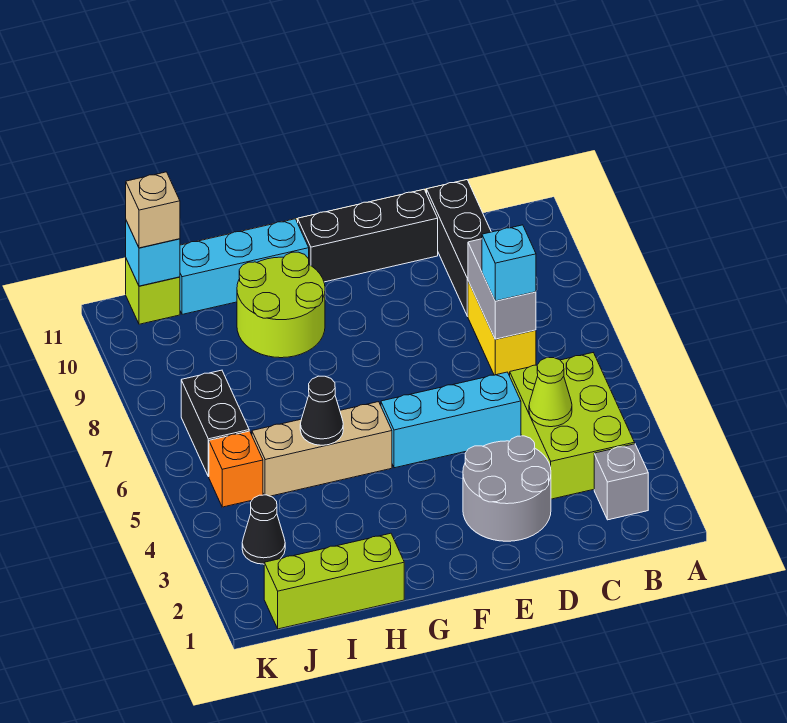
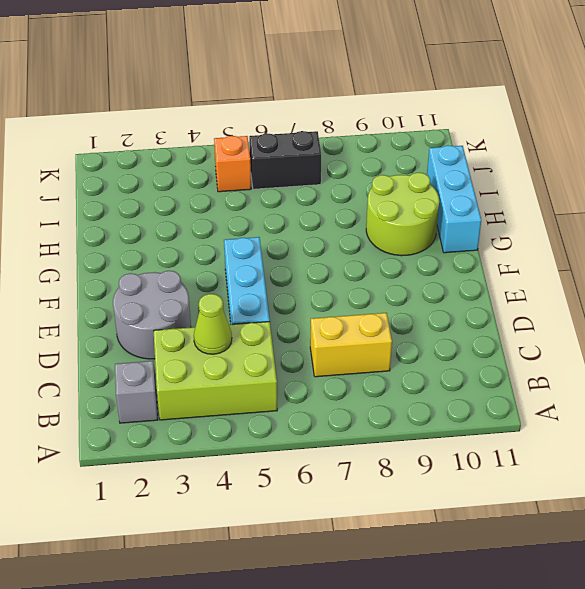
none -> black 1x3 brick [427,180,491,316]
none -> black 1x3 brick [298,189,438,282]
none -> tan 1x3 brick [252,402,392,496]

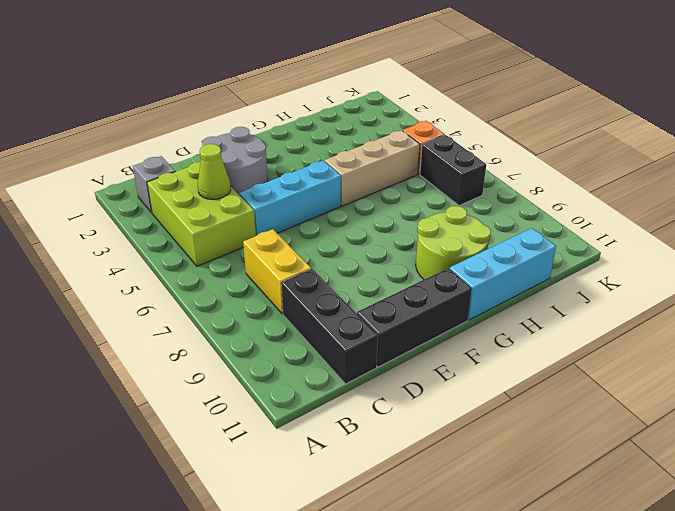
none -> lime 1x3 brick [264,533,404,629]
none -> black 1x1 cone [242,495,285,564]
none -> lime 1x1 brick [126,259,180,324]

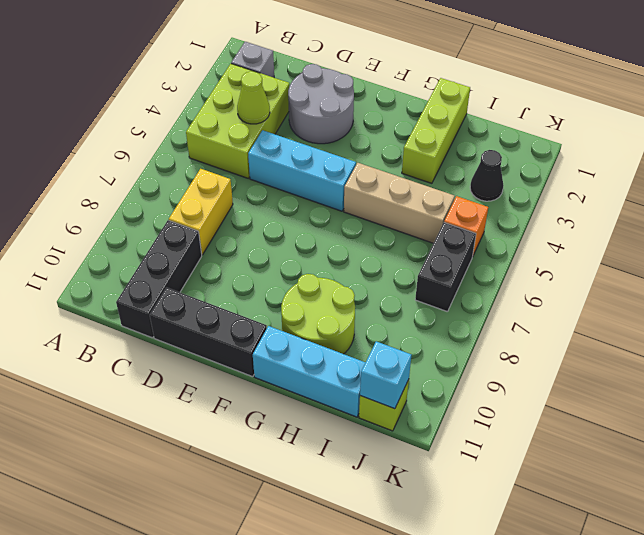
lime 1x3 brick [402,78,470,183] -> lime 1x3 brick turned to [264,533,404,629]
none -> grey 1x2 brick [468,239,536,339]
none -> black 1x1 cone [300,376,343,445]
none -> cyan 1x1 brick [482,225,536,301]

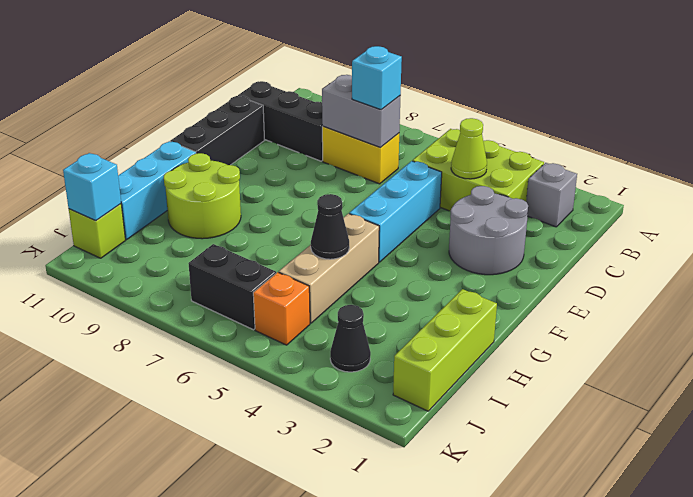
none -> tan 1x1 brick [126,172,180,248]

